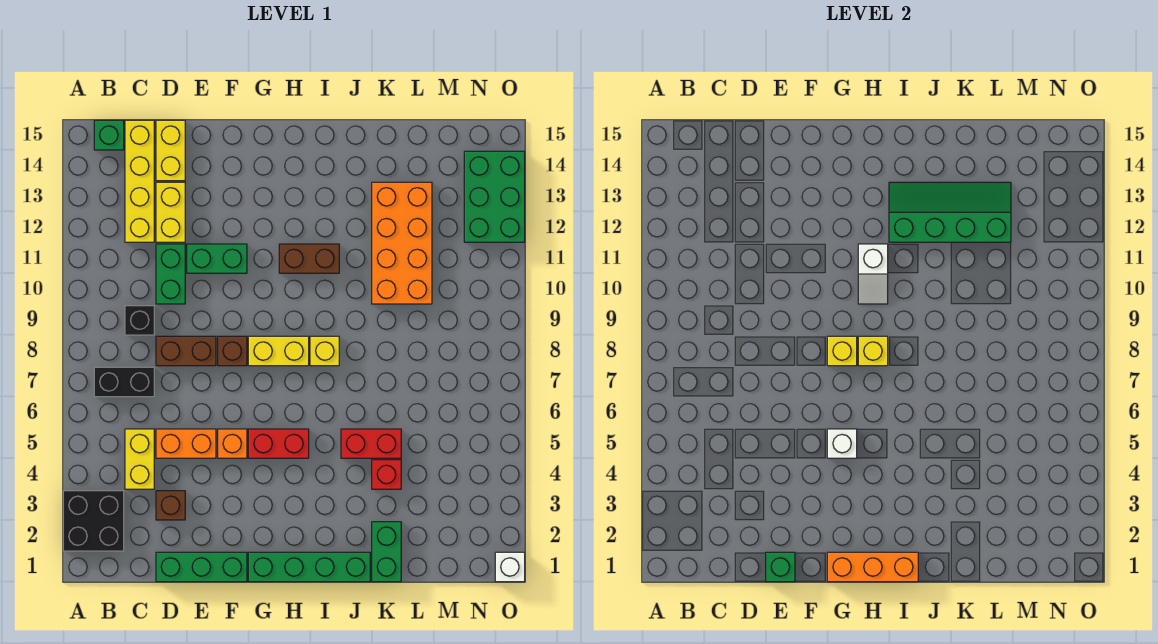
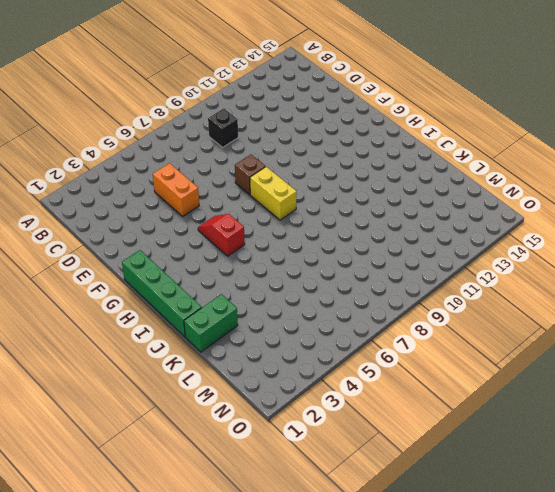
red 1x2 slope [198,214,245,256] -> red 1x2 brick [248,429,309,458]
none -> black 2x2 brick [63,491,124,551]
none -> black 1x2 brick [94,367,154,397]
none -> green 1x1 brick [94,120,124,150]
none -> yellow 1x2 brick [125,429,154,489]

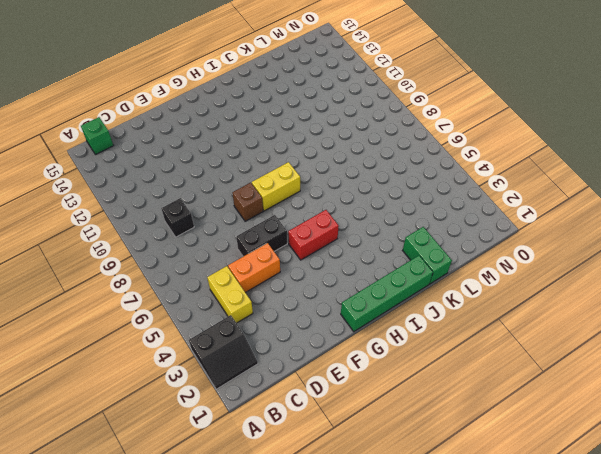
black 2x2 slope [189,315,258,389] -> black 2x2 brick [63,491,124,551]
black 1x2 brick [236,215,287,256] -> black 1x2 brick moved to [94,367,154,397]
none -> yellow 1x4 brick [125,120,154,242]
none -> green 1x3 brick [156,552,247,582]
none -> brown 1x1 brick [156,491,185,520]
none -> brown 1x2 brick [156,336,216,366]

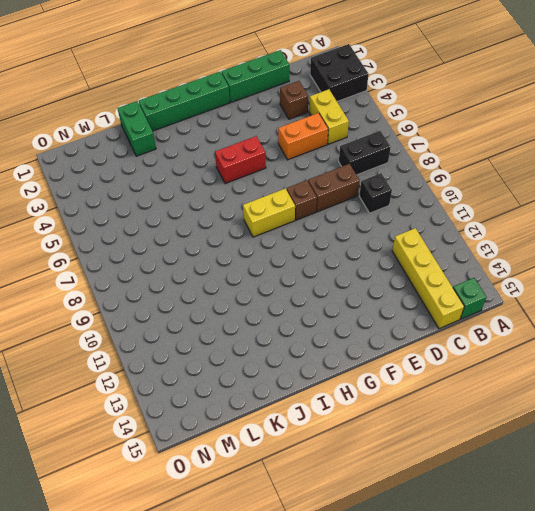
none -> green 1x2 brick [156,244,185,304]
none -> yellow 1x2 brick [156,182,185,242]
none -> yellow 1x2 brick [156,120,185,181]
none -> green 1x2 brick [187,244,247,273]

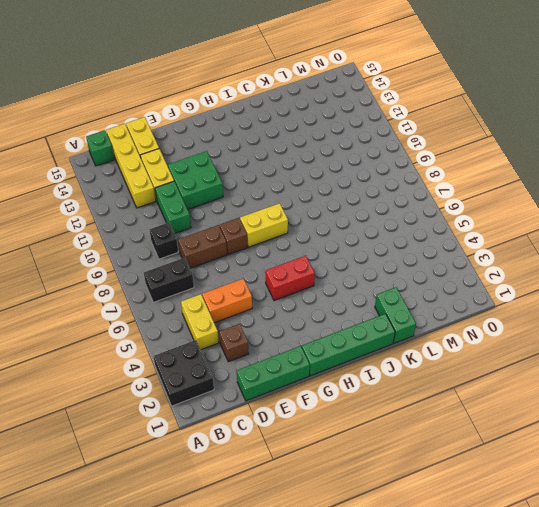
green 2x2 brick [168,151,223,210] -> green 1x2 brick [187,244,247,273]
none -> orange 1x1 brick [218,429,247,458]
none -> brown 1x2 brick [279,244,339,273]
none -> yellow 1x1 brick [310,336,339,366]
none -> red 1x2 brick [341,429,401,458]

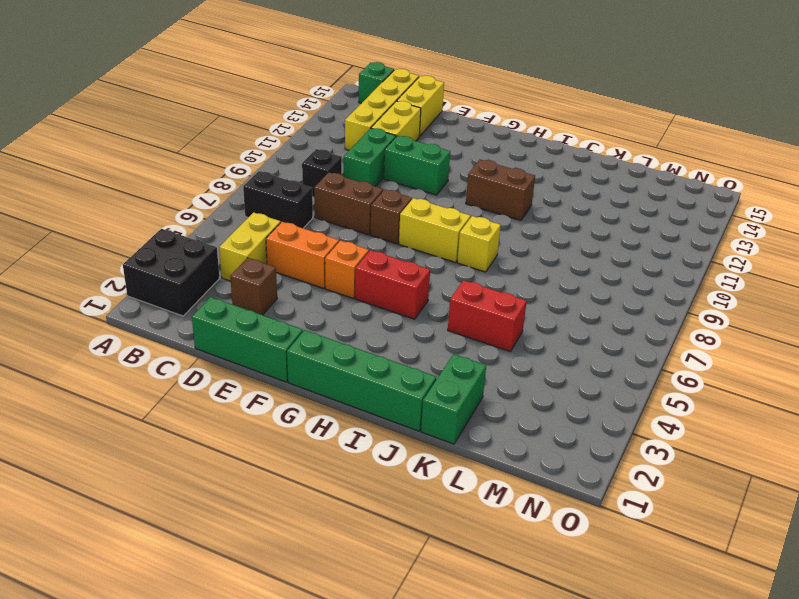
none -> red 1x1 brick [372,460,401,489]
none -> orange 2x4 brick [372,182,432,304]
none -> green 2x3 brick [464,151,525,242]
none -> white 1x1 brick [495,552,525,582]

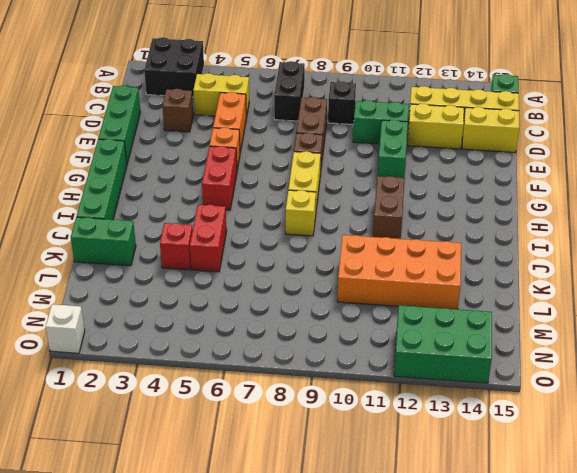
none -> green 1x1 brick [766,552,795,582]
none -> orange 1x3 brick [827,552,918,582]
none -> white 1x1 brick [827,429,857,458]
none -> yellow 1x1 brick [827,336,857,366]

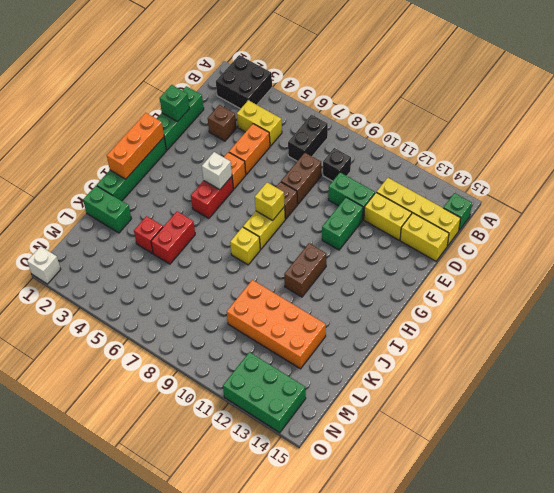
none -> yellow 1x1 brick [858,336,888,366]
none -> white 1x2 slope [858,244,888,304]
none -> green 2x4 slope [889,182,1011,242]

